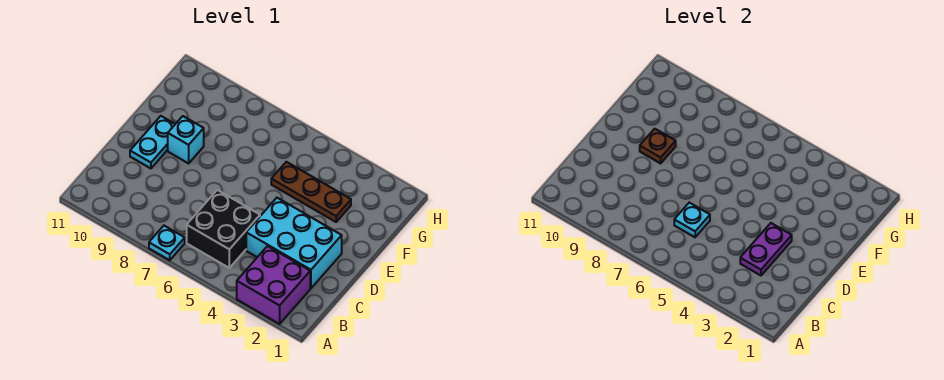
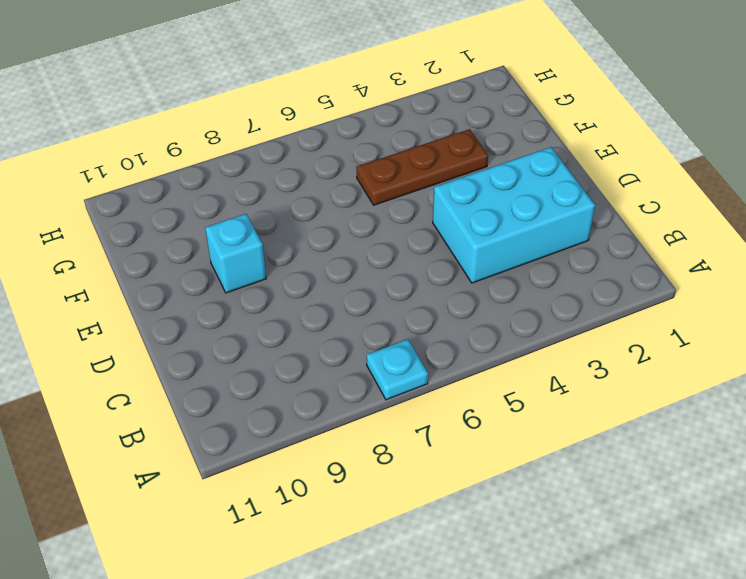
none -> purple 2x2 brick [237,246,310,324]
none -> black 2x2 brick [187,190,260,268]

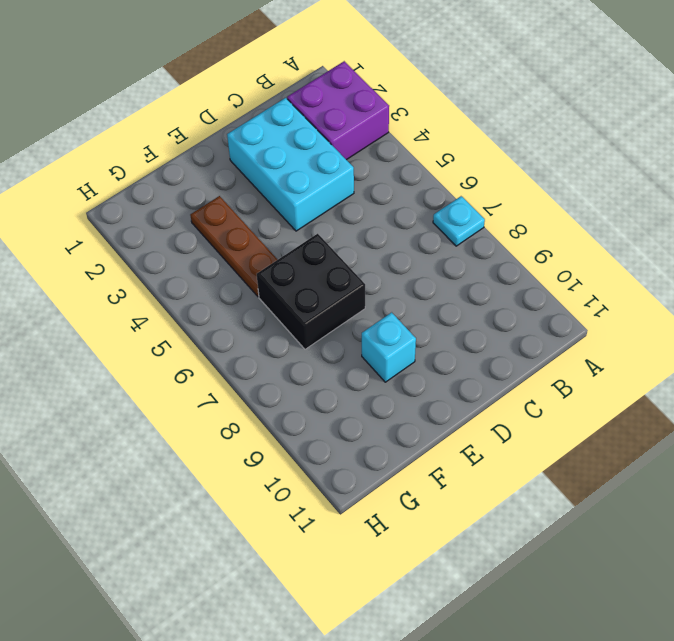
black 2x2 brick [257,234,365,349] -> black 2x2 brick moved to [187,190,260,268]
none -> cyan 1x2 plate [130,116,175,168]
none -> purple 1x2 plate [740,223,792,276]

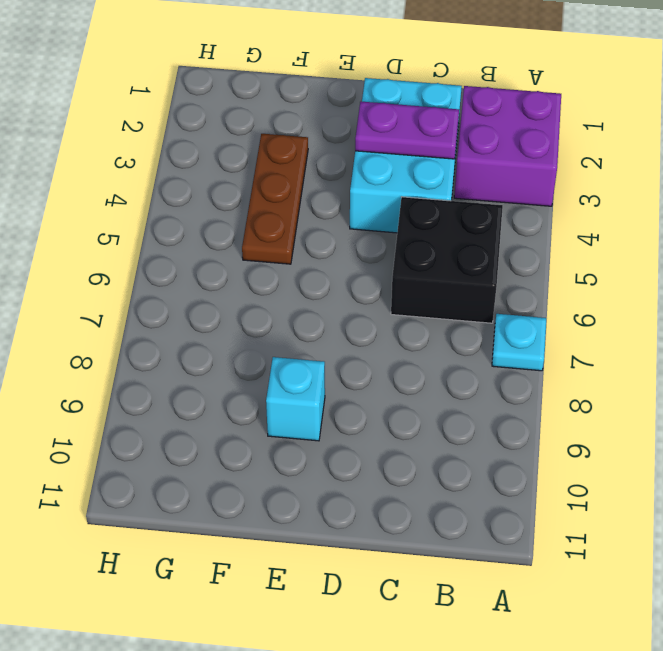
none -> cyan 1x2 plate [130,116,175,168]
none -> cyan 1x1 plate [674,203,710,237]

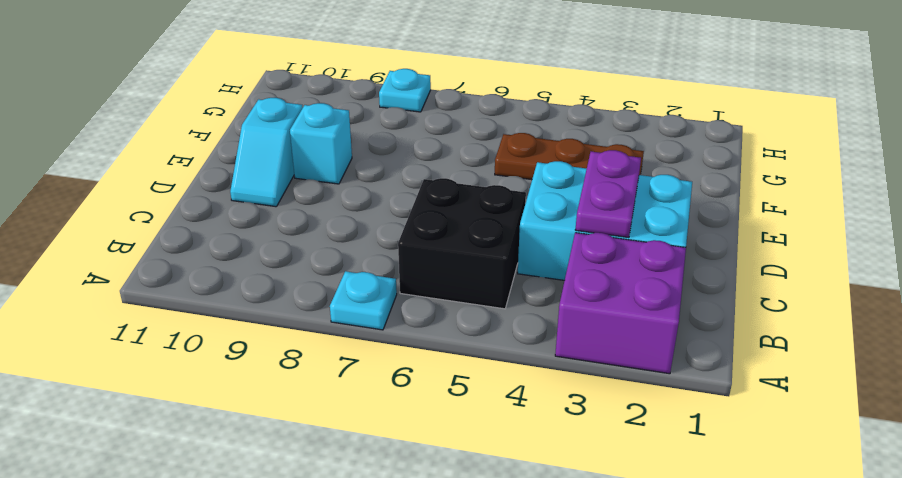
cyan 1x2 slope [230,98,303,207] -> cyan 1x2 plate [130,116,175,168]
cyan 1x1 plate [379,69,431,112] -> cyan 1x1 plate moved to [674,203,710,237]
none -> brown 1x1 plate [640,129,676,163]

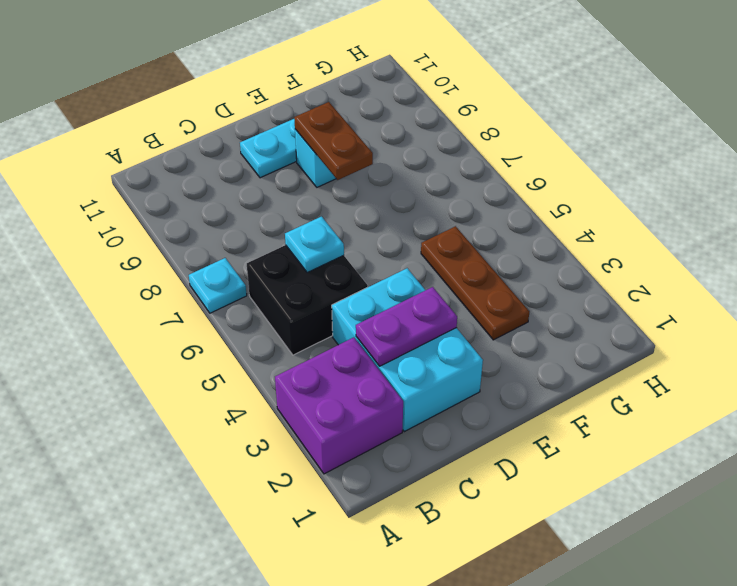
brown 1x2 plate [294,102,373,180] -> brown 1x1 plate [640,129,676,163]

